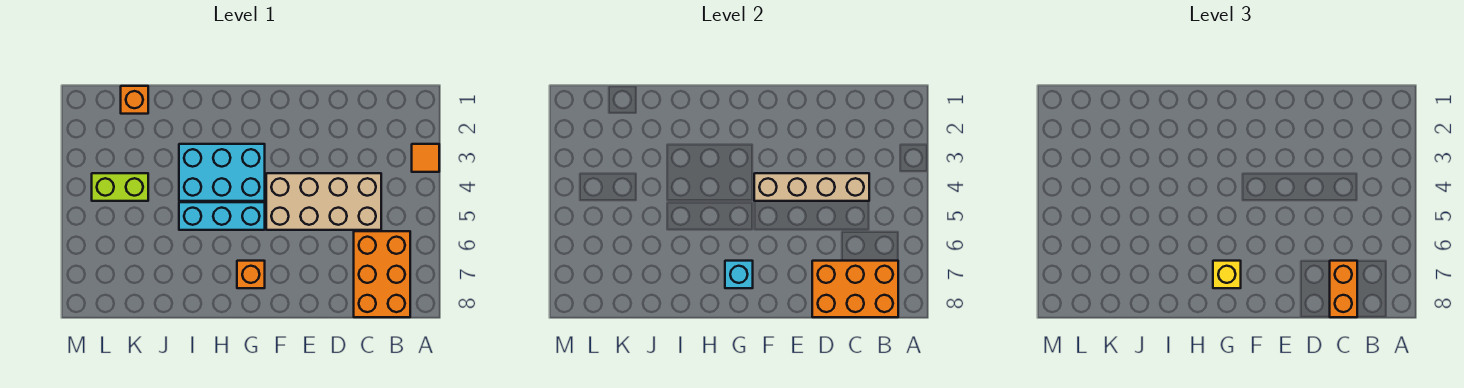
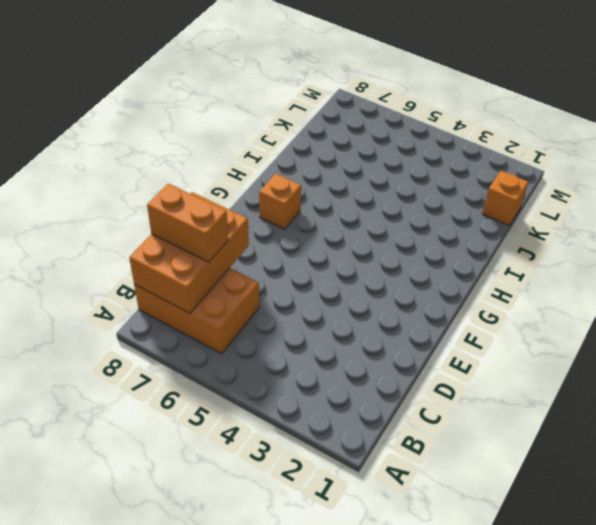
none -> orange 1x1 tile [412,144,439,172]
none -> tan 2x4 brick [266,173,381,230]
none -> cyan 2x3 brick [179,144,265,201]

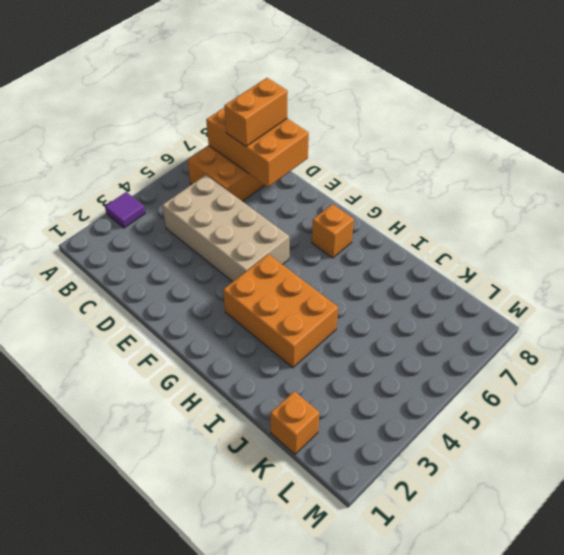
purple 1x1 tile [105,192,145,228] -> orange 1x1 tile [412,144,439,172]
orange 2x3 brick [223,254,338,368] -> cyan 2x3 brick [179,144,265,201]
none -> cyan 1x3 brick [179,202,265,230]
none -> lime 1x2 brick [92,173,148,201]
none -> tan 1x4 brick [754,173,869,201]

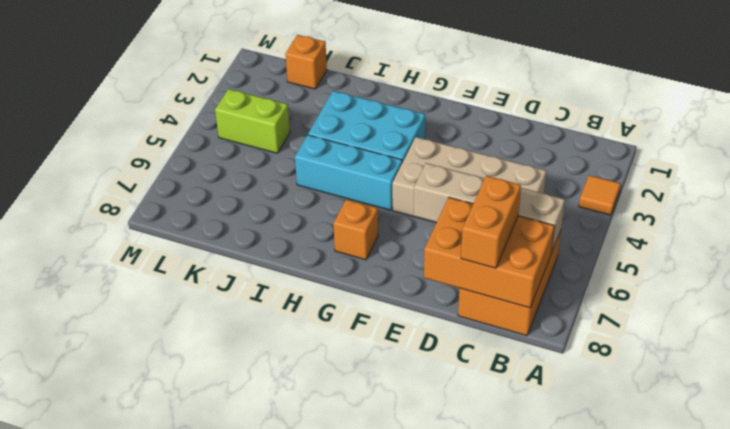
tan 1x4 brick [414,163,565,253] -> tan 1x4 brick moved to [754,173,869,201]
none -> cyan 1x1 brick [725,261,753,288]
none -> yellow 1x1 brick [1213,261,1241,288]

